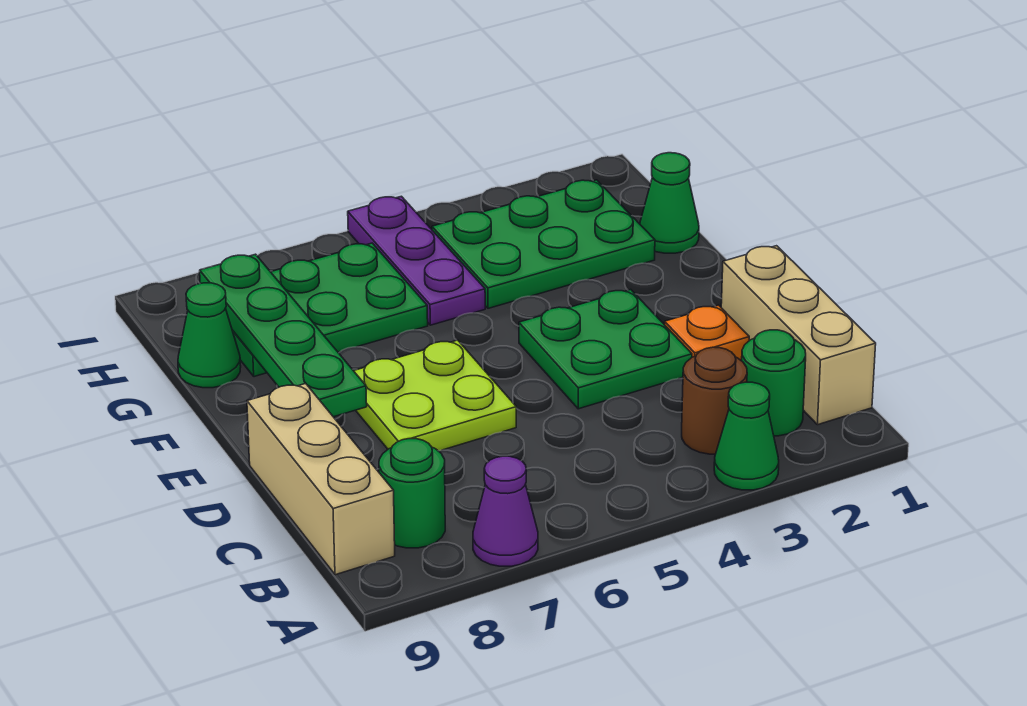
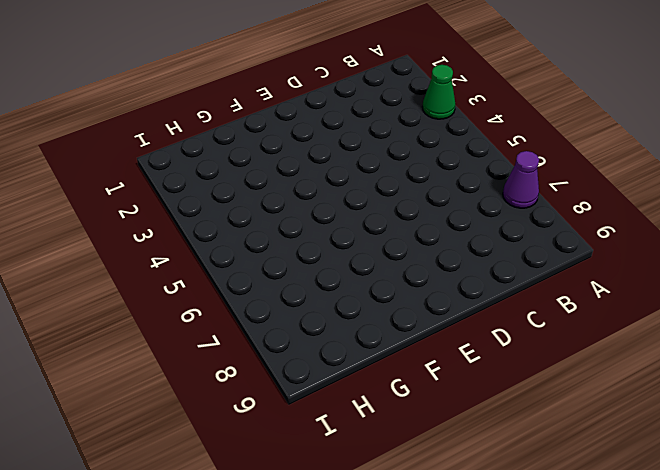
none -> tan 1x3 brick [721,246,876,425]
none -> green 1x1 round brick [742,330,806,436]
none -> brown 1x1 round brick [682,347,747,454]

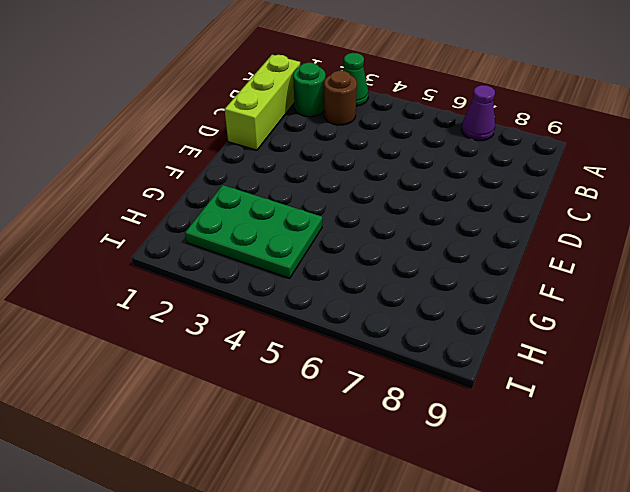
lime 1x3 brick [225,55,300,150] -> tan 1x3 brick [721,246,876,425]
none -> green 1x1 round brick [379,439,445,548]
none -> tan 1x3 brick [247,384,395,575]
none -> orange 1x1 plate [665,305,749,360]

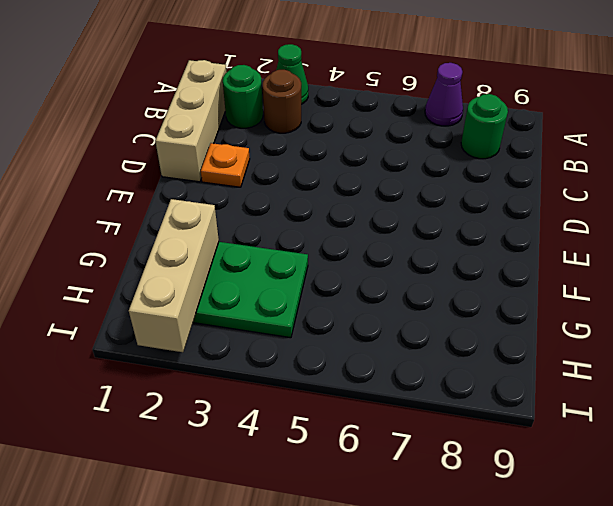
tan 1x3 brick [129,199,219,352] -> tan 1x3 brick moved to [247,384,395,575]
none -> green 2x2 plate [519,290,692,409]
none -> lime 2x2 plate [354,340,516,451]
none -> green 1x1 cone [640,153,699,253]

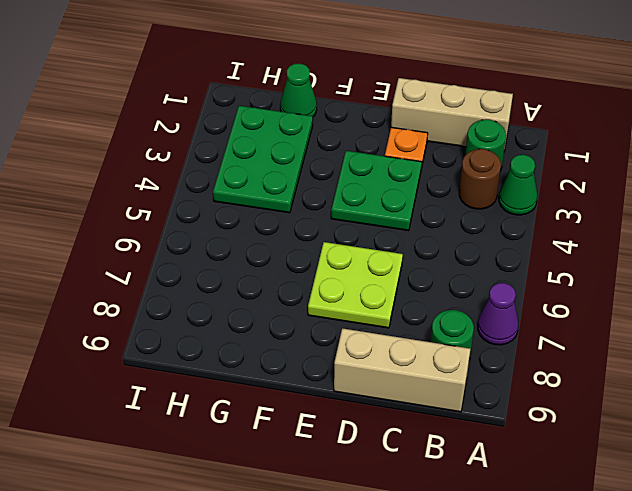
none -> purple 1x3 plate [348,196,485,325]
none -> green 2x3 plate [232,243,428,377]
none -> green 1x1 cone [178,283,241,388]

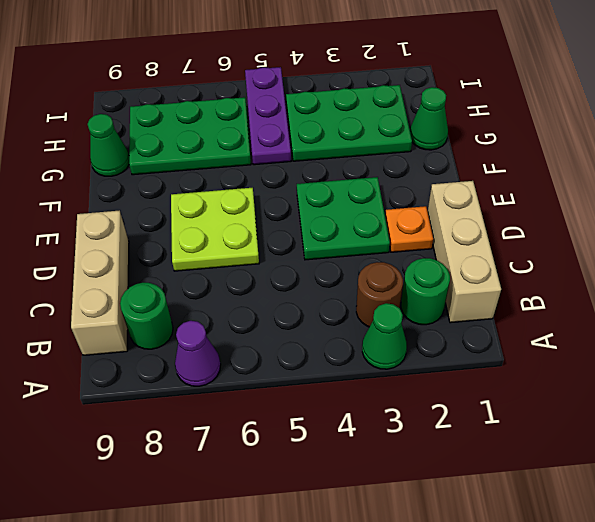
none -> green 1x4 plate [200,254,367,417]

